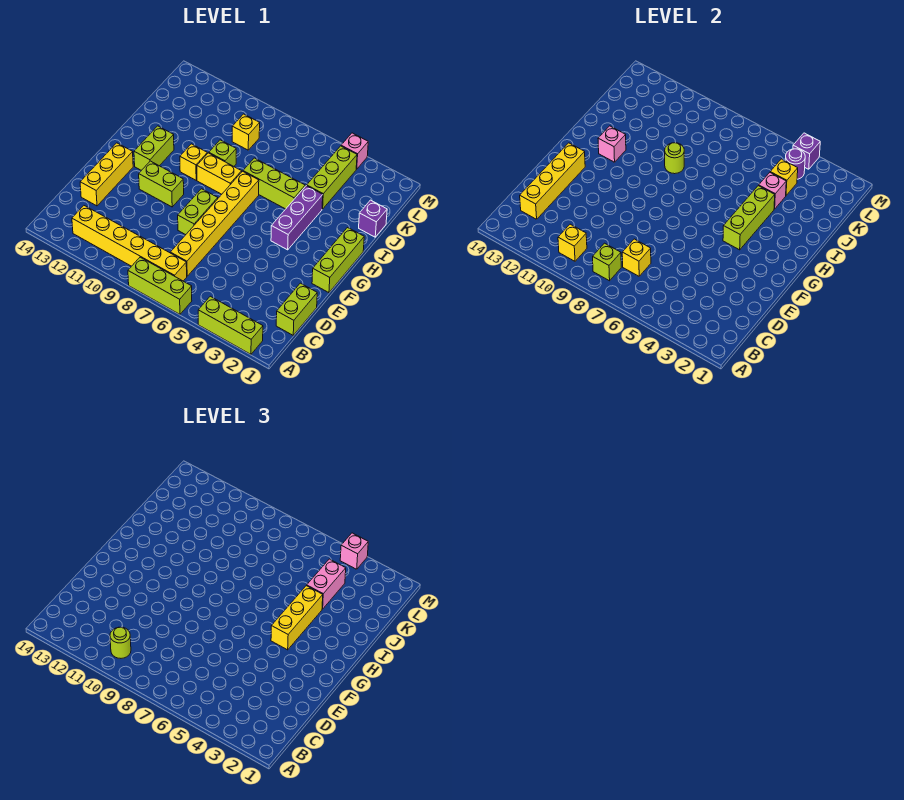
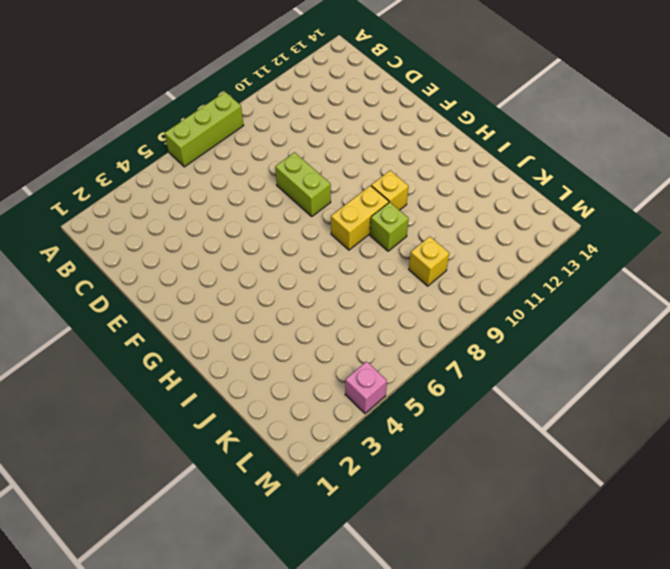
none -> lime 1x3 brick [198,296,263,354]
none -> yellow 1x6 brick [72,206,187,281]
none -> lime 1x2 brick [276,283,317,335]
none -> yellow 1x6 brick [170,171,259,276]

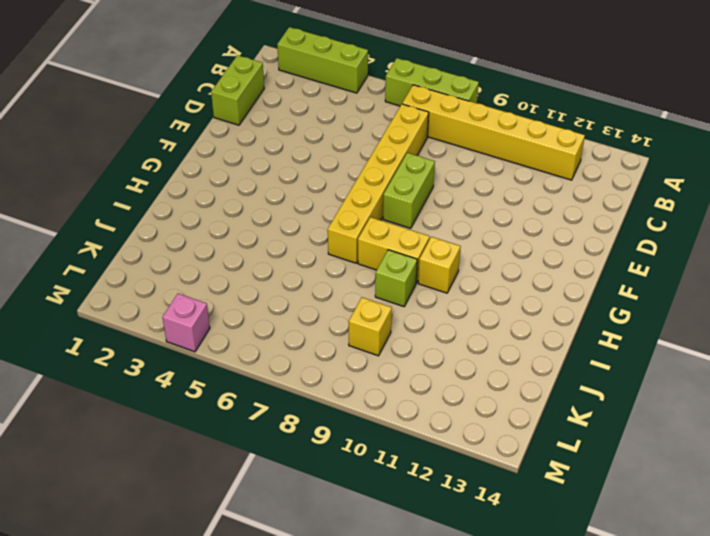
none -> yellow 1x3 brick [80,143,133,206]
none -> lime 1x3 brick [312,228,364,293]
none -> lime 1x2 brick [139,161,184,207]
none -> purple 1x3 brick [271,186,323,250]

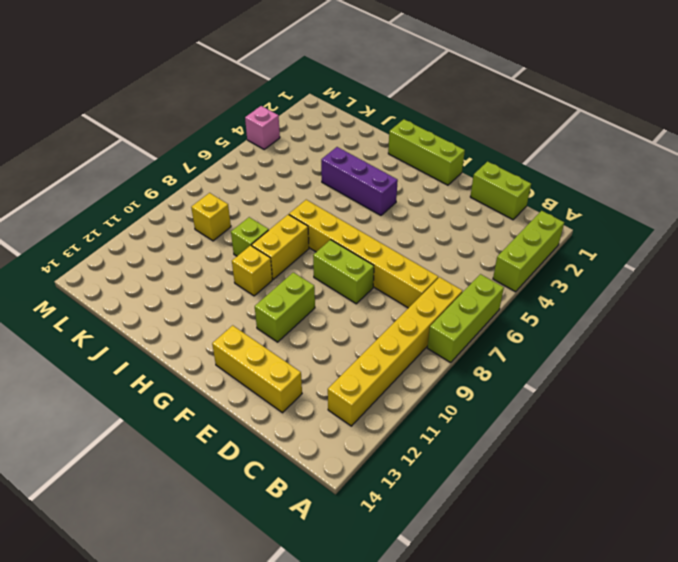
none -> lime 1x2 brick [134,126,174,170]
none -> lime 1x3 brick [243,158,305,209]
none -> purple 1x1 brick [359,200,387,237]
none -> lime 1x3 brick [307,146,357,209]

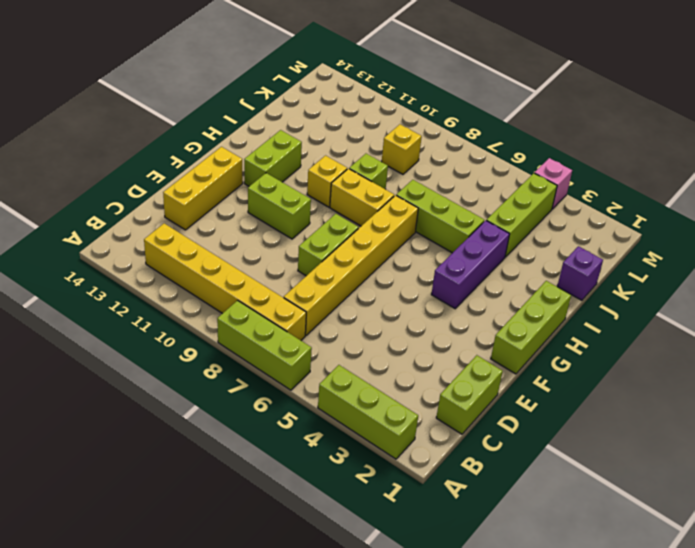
none -> lime 1x1 brick [593,243,621,281]
none -> yellow 1x1 brick [558,224,587,261]
none -> yellow 1x1 brick [622,239,651,276]
none -> yellow 1x4 brick [520,143,585,219]

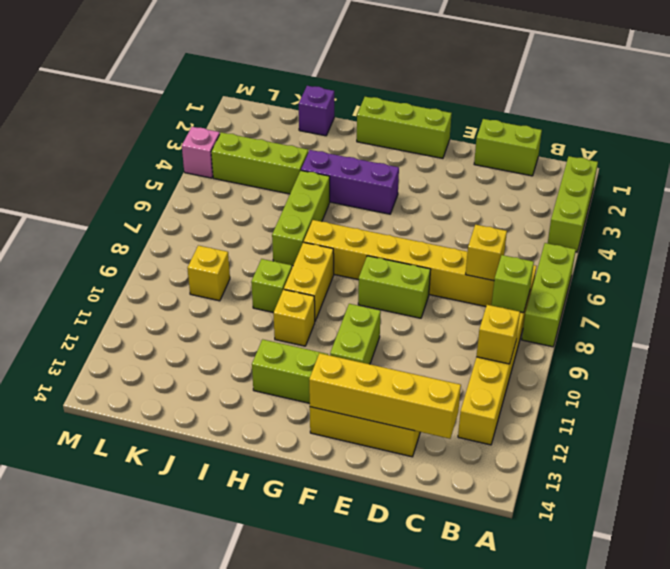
none -> lime 1x3 brick [723,186,775,250]
none -> pink 1x1 brick [598,126,626,162]
none -> lime 1x1 round brick [665,143,684,174]
none -> pink 1x1 brick [759,173,786,209]

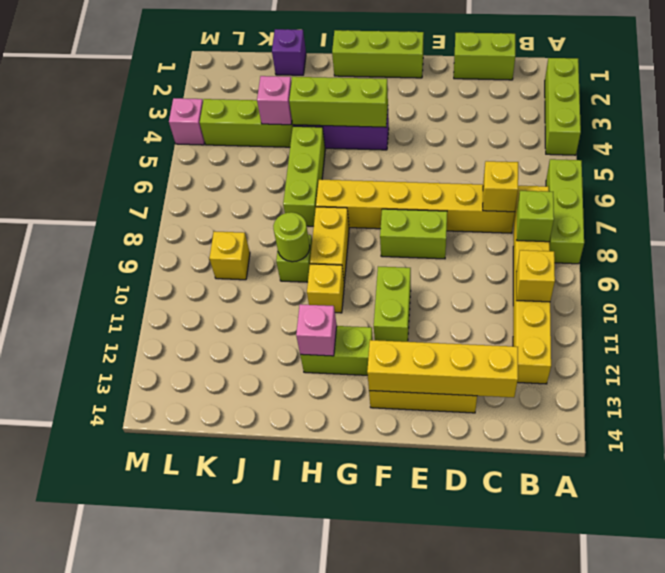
none -> yellow 1x1 brick [770,159,798,195]
none -> purple 1x1 round brick [785,149,805,179]
none -> purple 1x1 brick [793,133,820,169]
none -> lime 1x1 round brick [110,627,131,658]

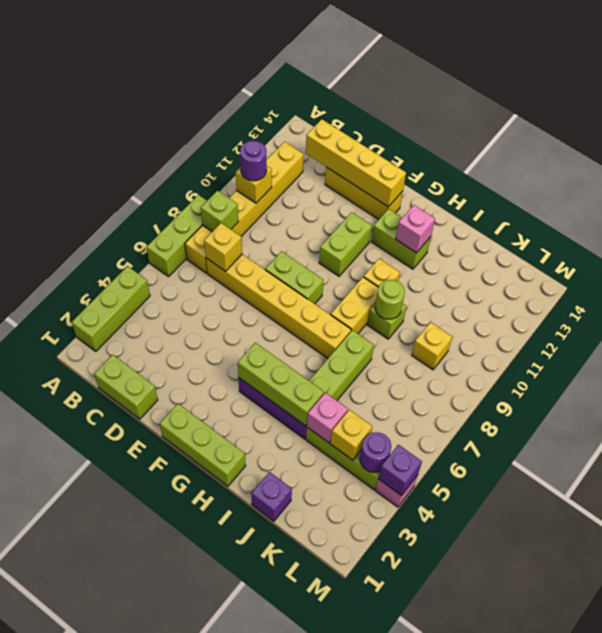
purple 1x1 round brick [240,140,267,181] -> lime 1x1 round brick [110,627,131,658]
none -> yellow 1x3 brick [271,586,323,650]
none -> pink 1x2 brick [307,559,346,609]
none -> pink 1x1 brick [340,533,368,569]

